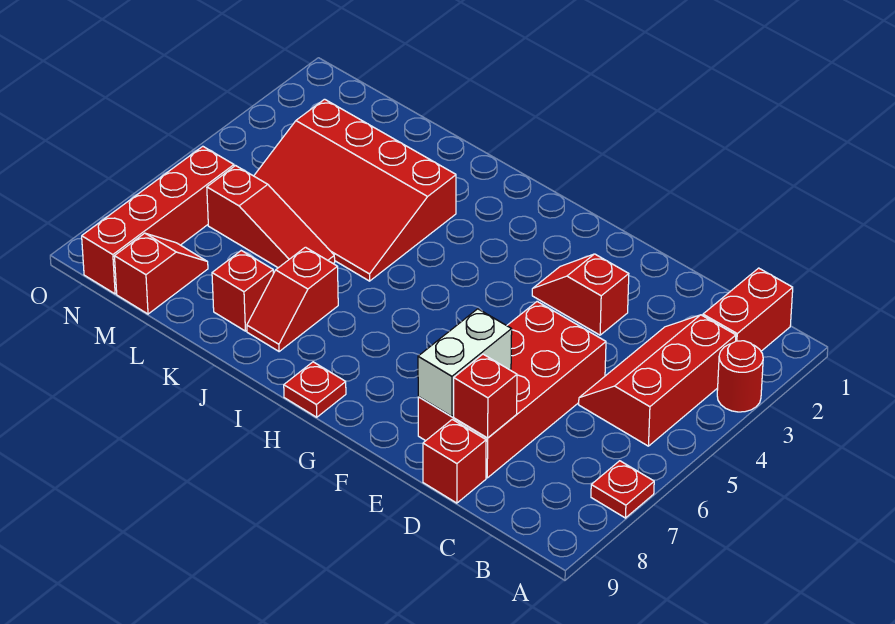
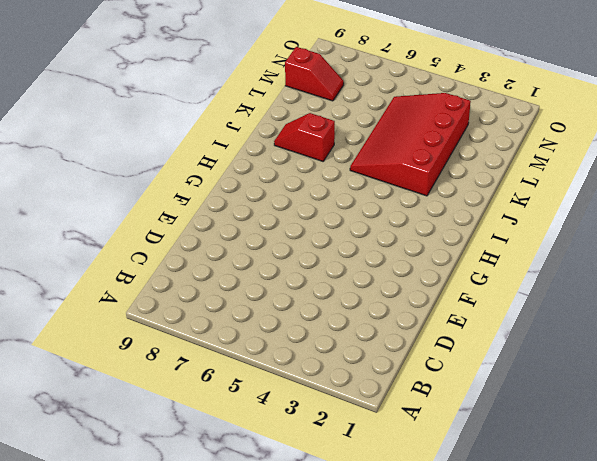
none -> red 1x1 round brick [717,341,763,412]
none -> red 1x1 plate [591,461,654,518]
none -> red 1x2 brick [703,268,793,351]

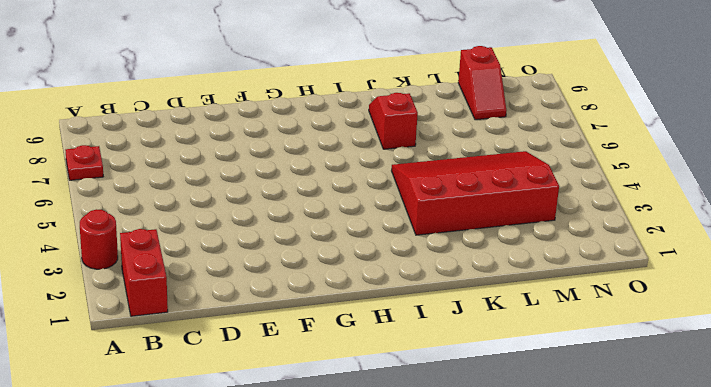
none -> red 2x3 slope [579,315,736,446]
none -> red 2x4 brick [418,302,606,478]
none -> red 1x1 brick [423,419,486,503]

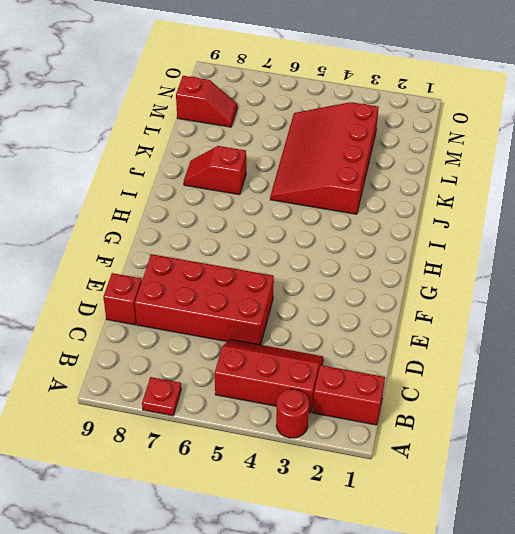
none -> red 1x2 slope [532,254,629,335]
none -> red 1x1 plate [284,362,346,417]
none -> red 1x3 slope [207,166,335,268]

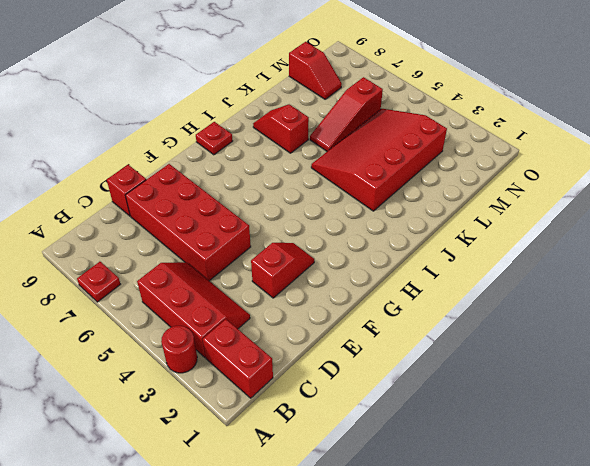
none -> red 1x1 brick [212,251,273,331]
none -> red 1x4 brick [82,146,234,294]
none -> red 1x1 brick [454,354,517,438]

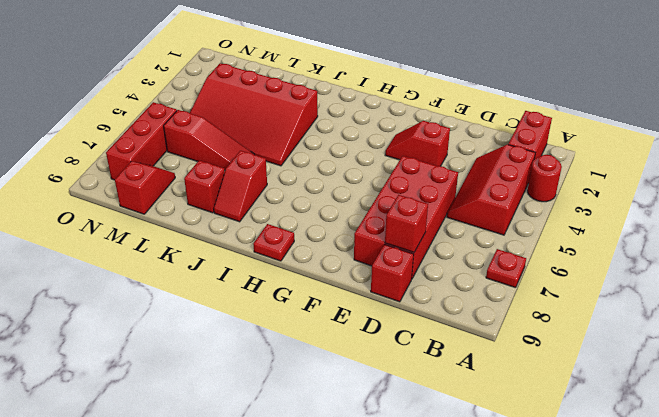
red 1x3 brick [106,102,177,180] -> red 1x4 brick [82,146,234,294]
none -> white 1x2 brick [418,309,512,417]

